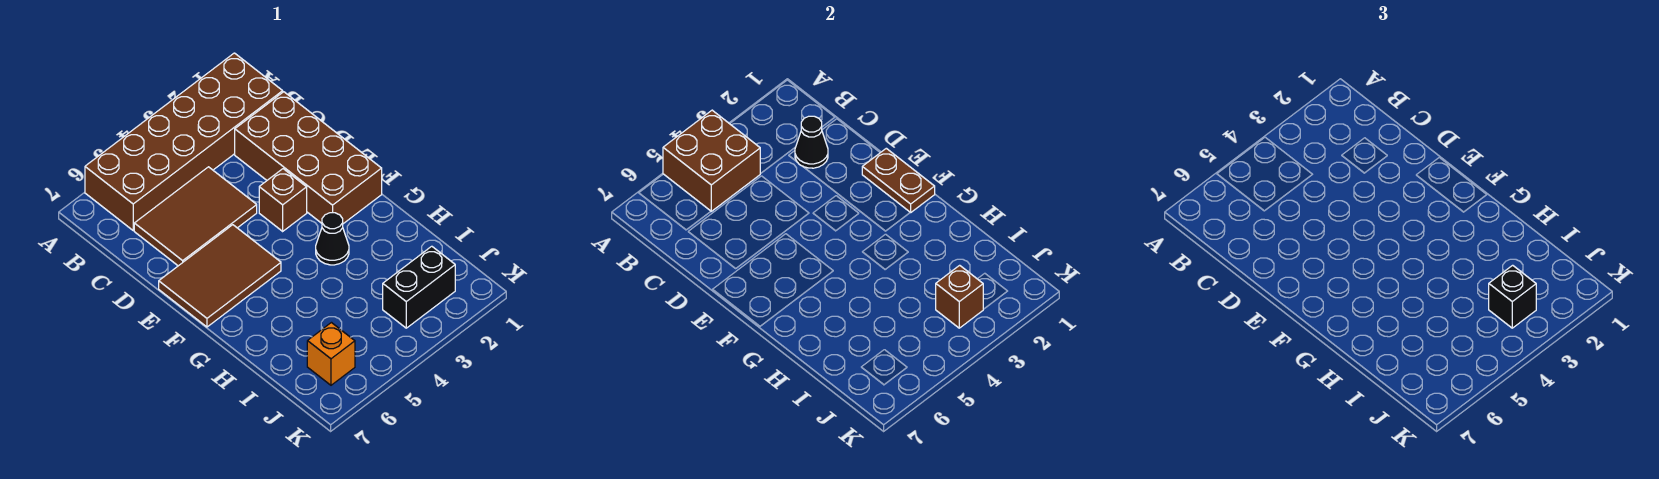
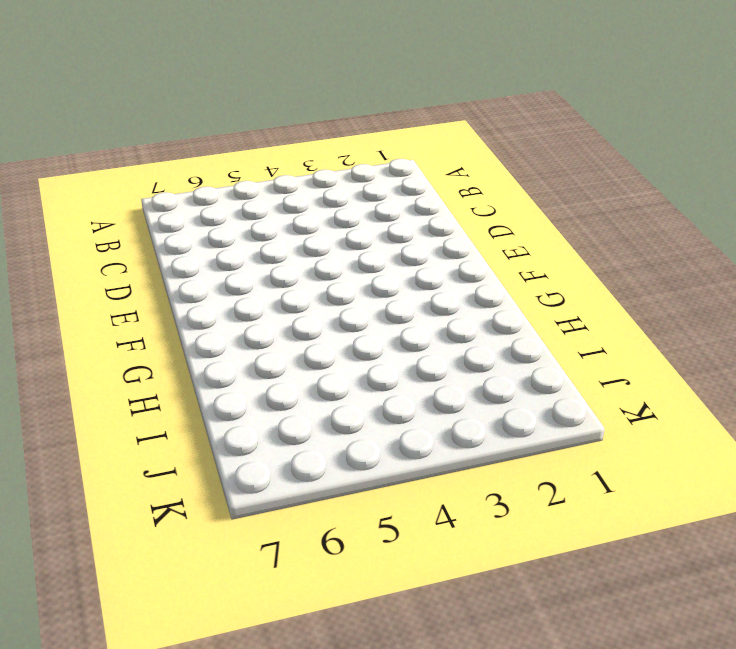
none -> brown 2x6 brick [85,53,283,230]
none -> brown 2x4 brick [235,92,382,224]
none -> brown 2x3 tile [134,167,257,266]

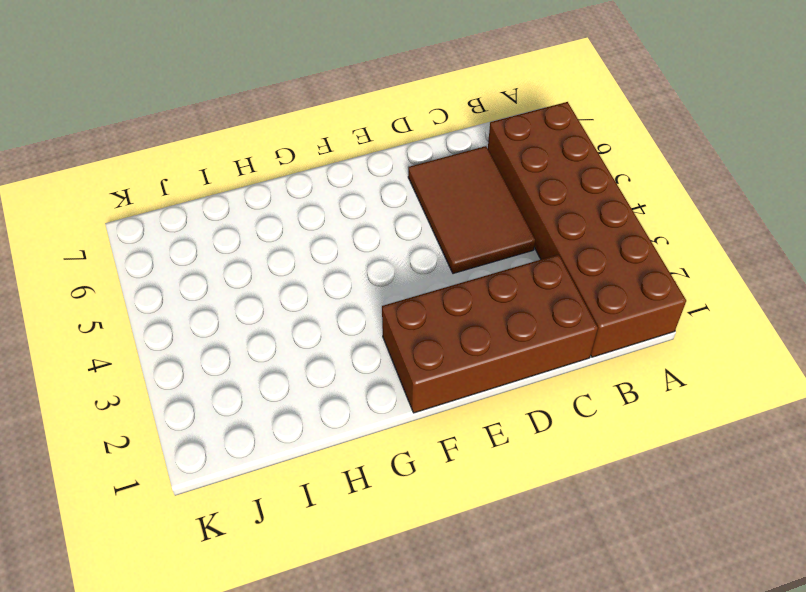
none -> brown 1x1 brick [259,169,307,231]
none -> brown 2x3 tile [159,225,281,327]
none -> black 1x1 cone [316,213,349,265]

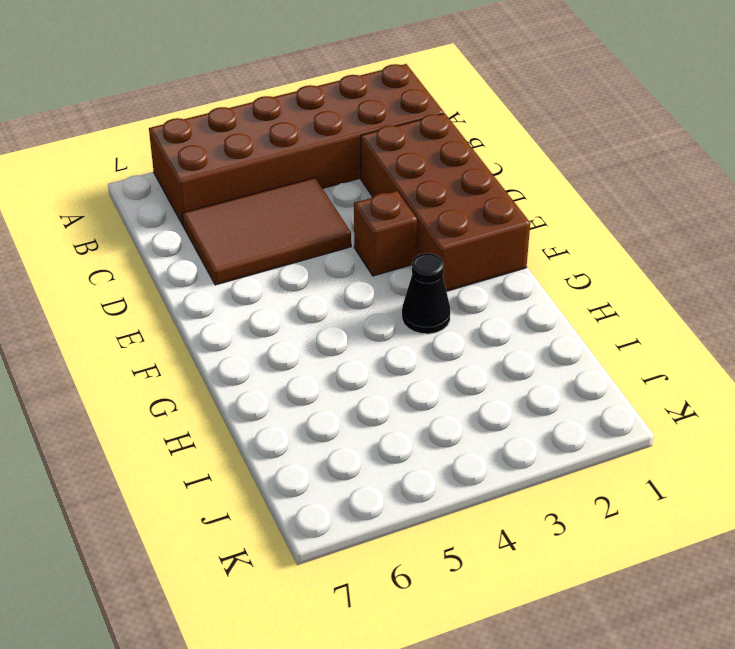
none -> brown 2x3 tile [159,225,281,327]
none -> black 1x2 brick [383,246,455,328]
none -> orange 1x1 brick [307,323,355,385]

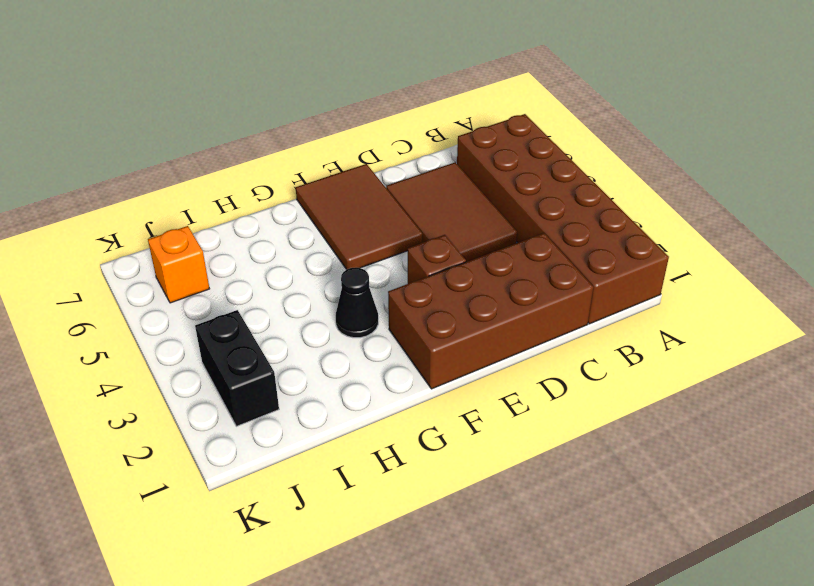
none -> brown 2x2 brick [663,110,760,211]
none -> black 1x1 cone [795,116,828,168]
none -> brown 1x2 plate [862,148,935,213]

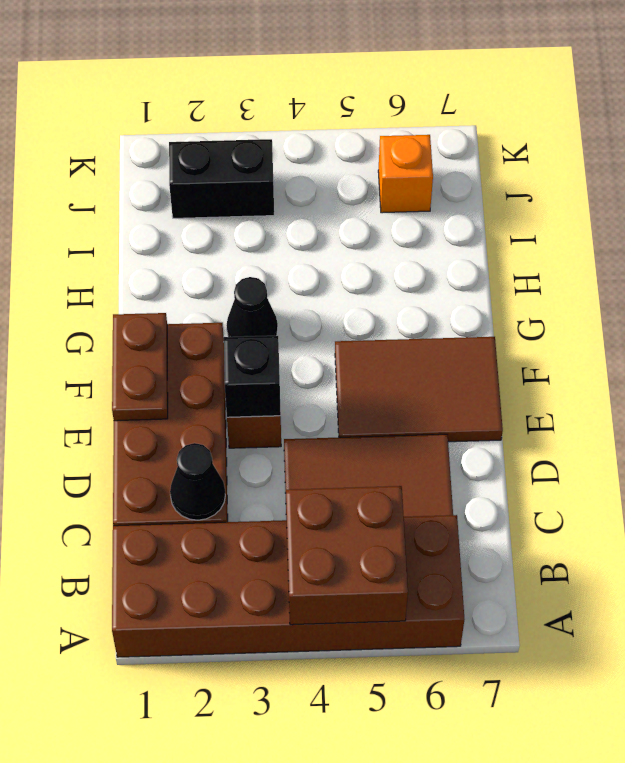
black 1x1 brick [224,336,281,417] -> black 1x1 brick moved to [1489,265,1536,328]
none -> brown 1x1 brick [936,265,983,328]

